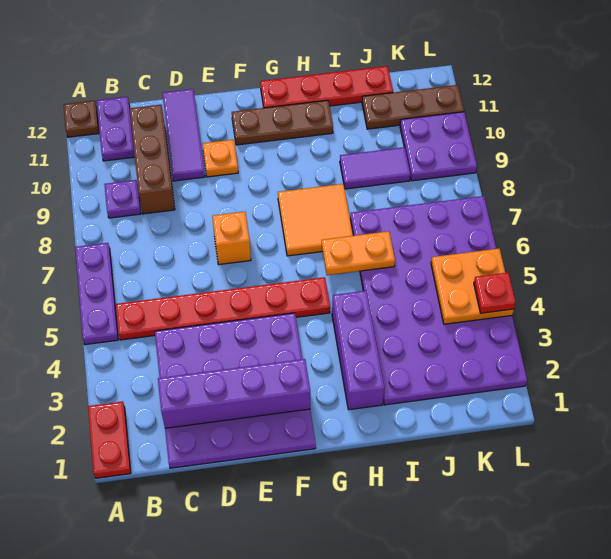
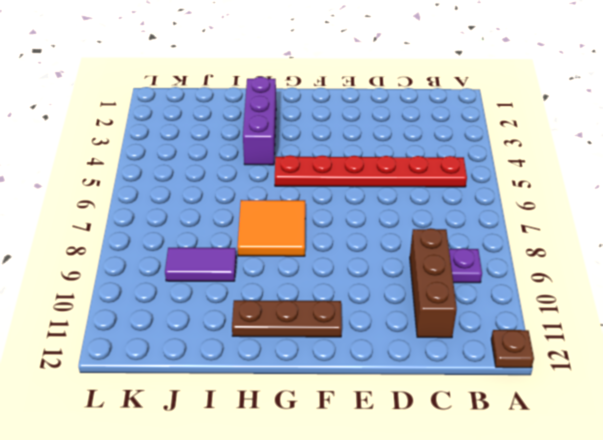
none -> red 1x2 plate [88,401,131,478]
none -> purple 1x3 plate [75,243,118,345]
none -> purple 1x2 plate [97,97,135,161]

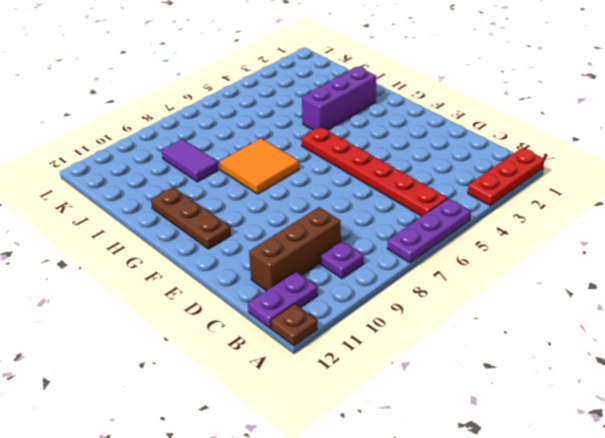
red 1x3 plate [468,148,545,206] -> red 1x2 plate [88,401,131,478]
none -> purple 4x4 plate [155,313,316,468]
none -> purple 1x3 tile [162,89,205,181]
none -> orange 1x1 brick [212,212,251,265]

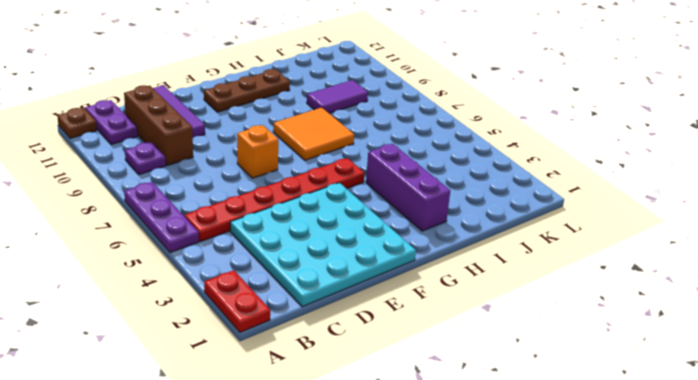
cyan 4x4 plate [230,183,416,307] -> purple 4x4 plate [155,313,316,468]
none -> orange 1x1 plate [202,140,238,177]
none -> red 1x4 plate [260,66,393,108]
none -> purple 4x6 plate [350,196,527,405]

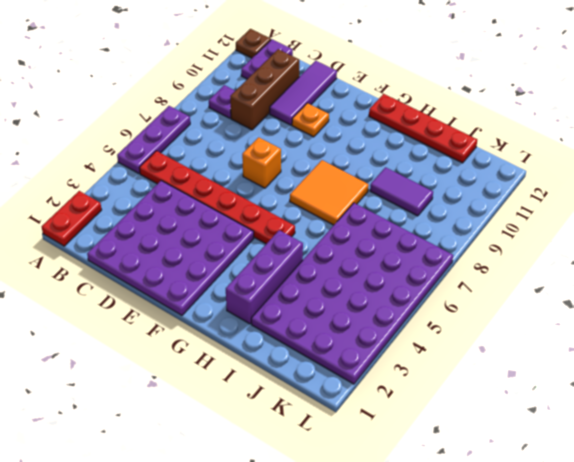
none -> brown 1x3 plate [232,100,333,145]
none -> brown 1x3 plate [362,85,464,129]
none -> purple 2x2 plate [400,112,477,181]

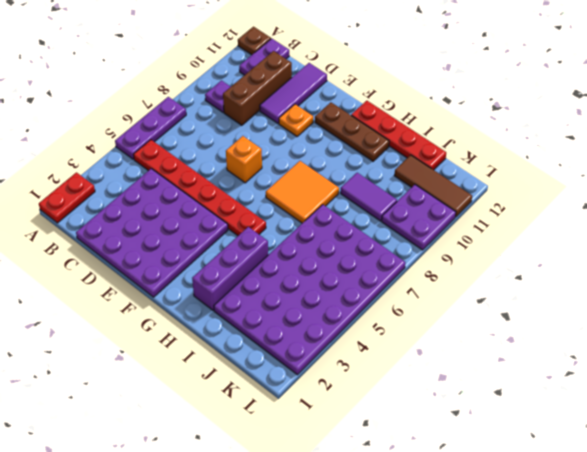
brown 1x3 tile [394,155,472,217] -> brown 1x3 plate [362,85,464,129]
none -> purple 1x4 brick [158,359,310,428]
none -> orange 1x2 plate [322,231,395,275]
none -> orange 2x2 plate [431,249,514,324]

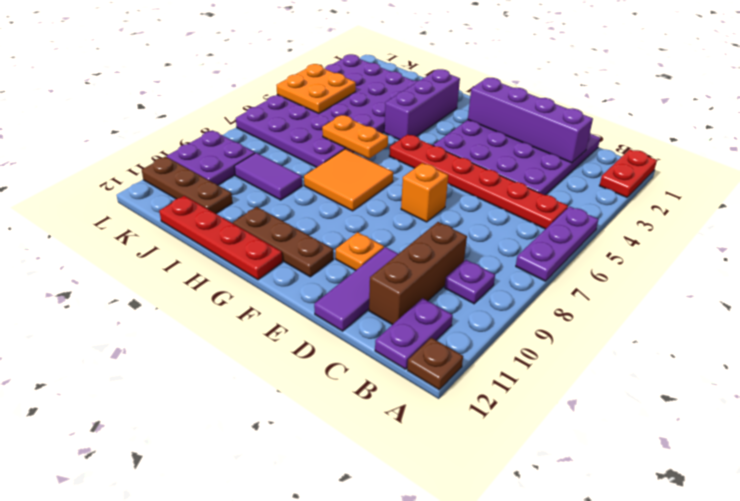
none -> red 1x1 plate [474,273,516,313]

